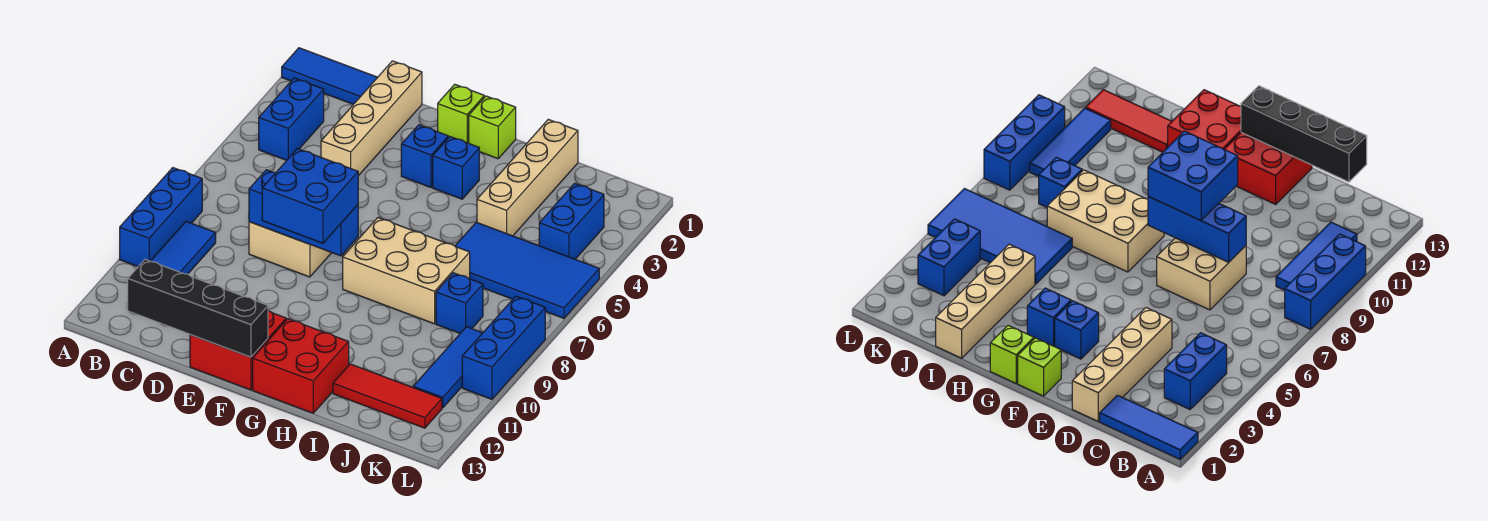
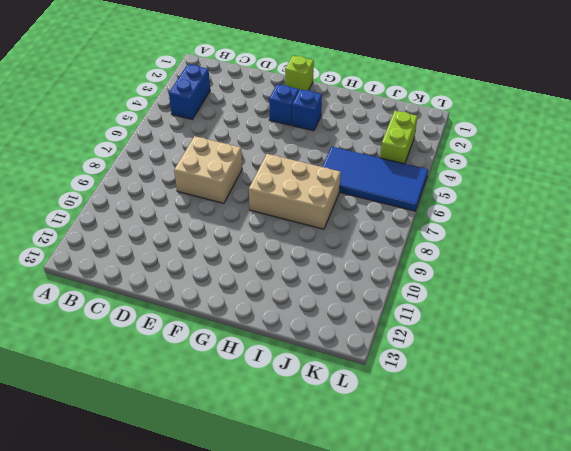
lime 1x2 brick [380,111,418,164] -> blue 1x2 brick [539,183,604,259]
none -> blue 1x3 tile [282,48,378,104]
none -> blue 1x3 brick [120,168,202,266]
none -> blue 1x3 tile [151,222,216,274]

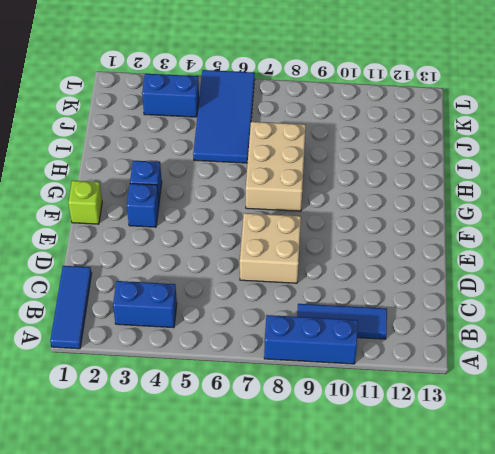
none -> tan 1x4 brick [321,61,422,176]
none -> red 2x2 brick [190,310,286,390]
none -> lime 1x1 brick [469,96,516,159]

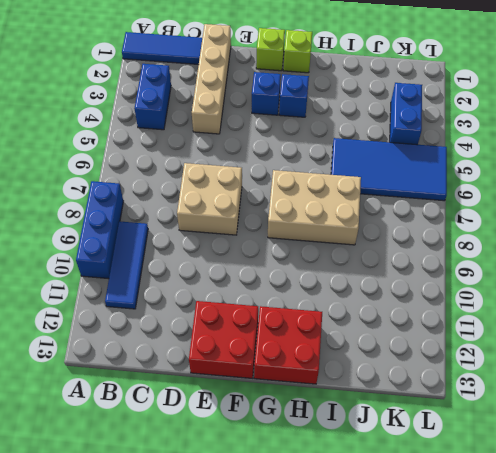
none -> tan 1x4 brick [477,119,578,236]
none -> red 1x3 tile [333,364,442,428]
none -> blue 1x1 brick [436,273,483,333]

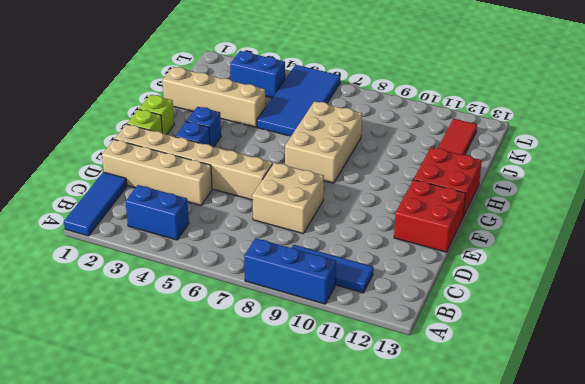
tan 1x6 brick [115,124,273,200] -> none
none -> blue 1x1 brick [436,273,483,333]
none -> blue 1x3 tile [413,327,482,408]
none -> blue 1x3 brick [462,296,545,399]

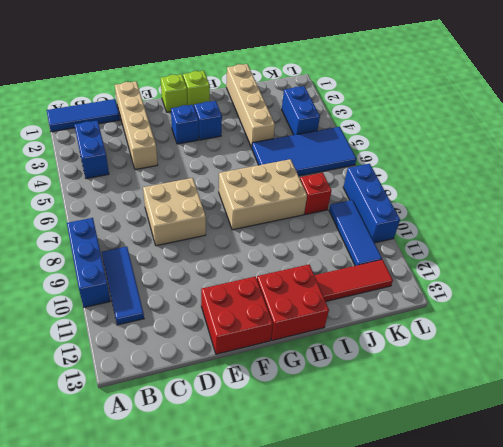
red 1x1 brick [300,173,332,215] -> blue 1x1 brick [436,273,483,333]
none -> black 1x4 brick [128,259,268,357]
none -> blue 1x3 brick [249,170,358,256]
none -> blue 2x2 brick [262,149,358,243]

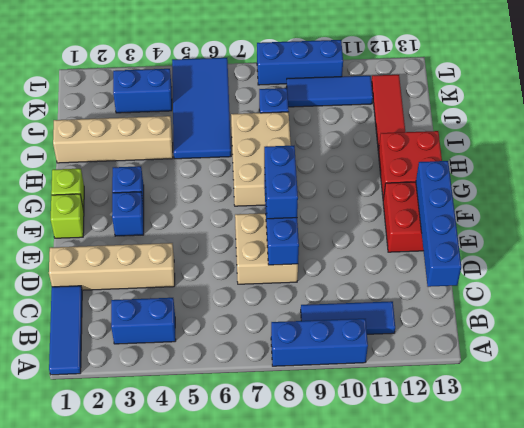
blue 1x4 brick [416,161,461,287] -> black 1x4 brick [128,259,268,357]
blue 1x2 brick [264,145,298,219] -> blue 2x2 brick [262,149,358,243]

